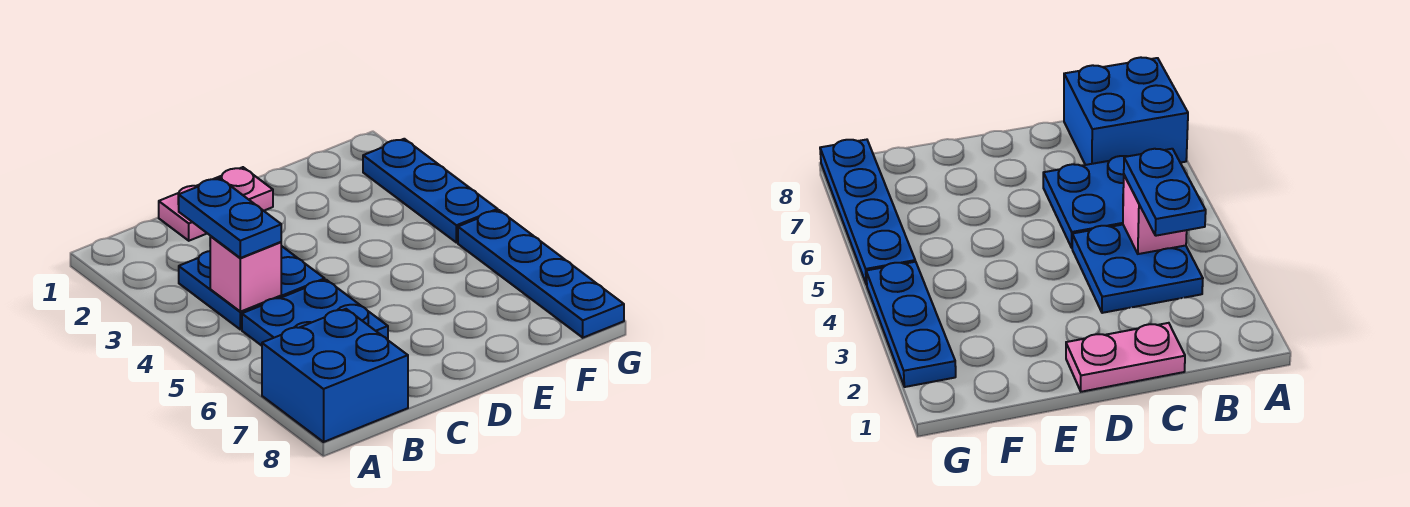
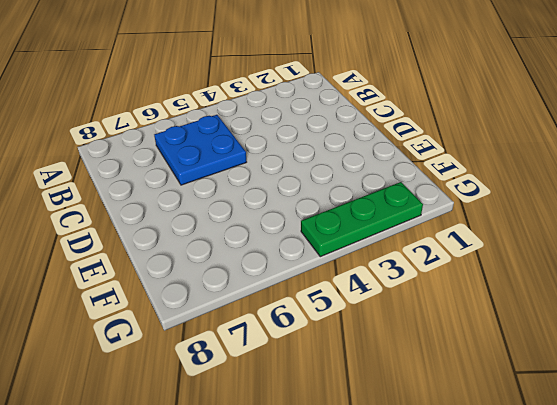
green 1x3 plate [301,182,423,257] -> blue 1x3 plate [363,139,498,243]
none -> blue 2x2 brick [262,309,408,442]
none -> blue 2x2 plate [179,246,325,329]

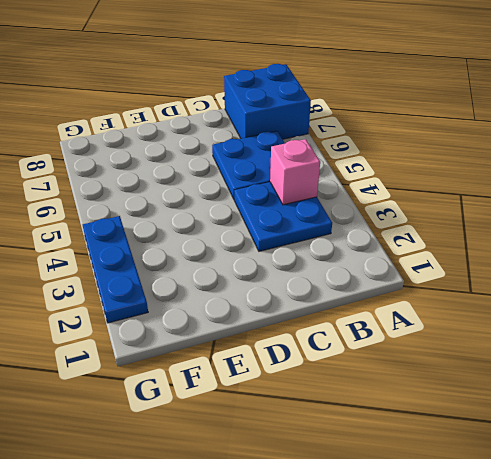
none -> pink 1x2 plate [159,167,273,241]
none -> blue 1x4 plate [458,210,624,338]

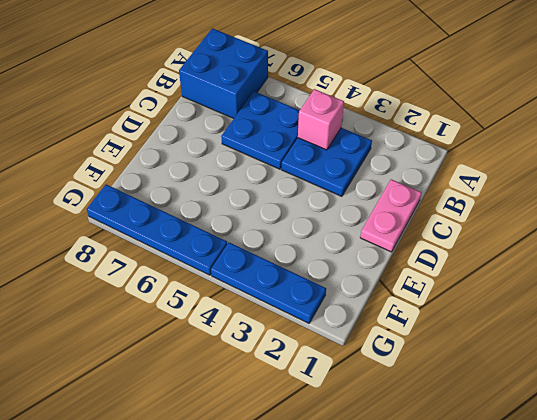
none -> blue 1x2 plate [179,178,281,258]

